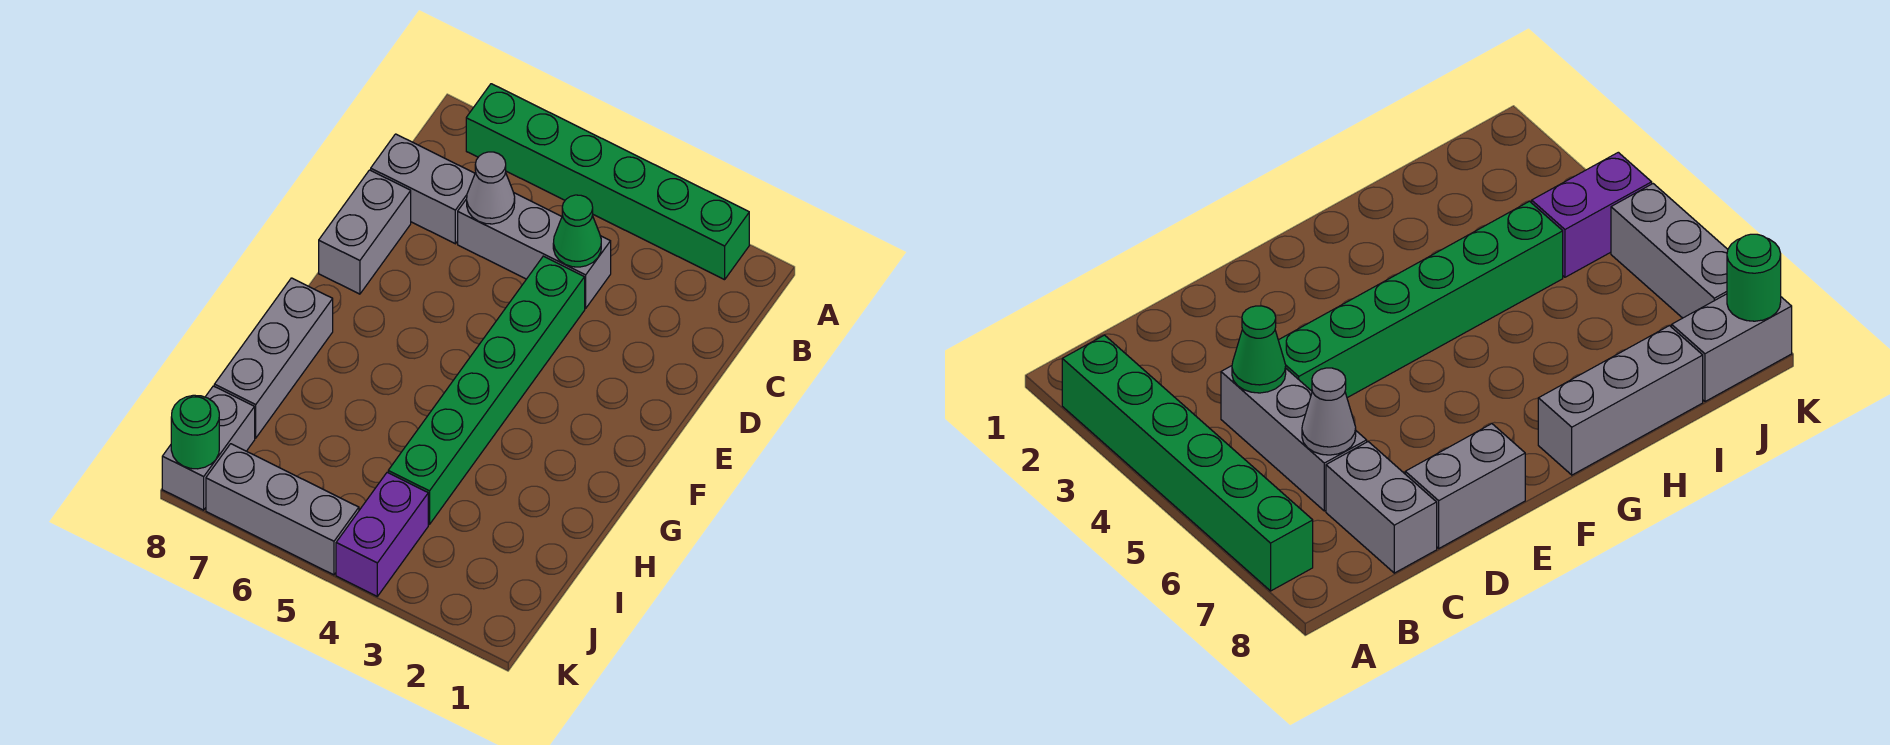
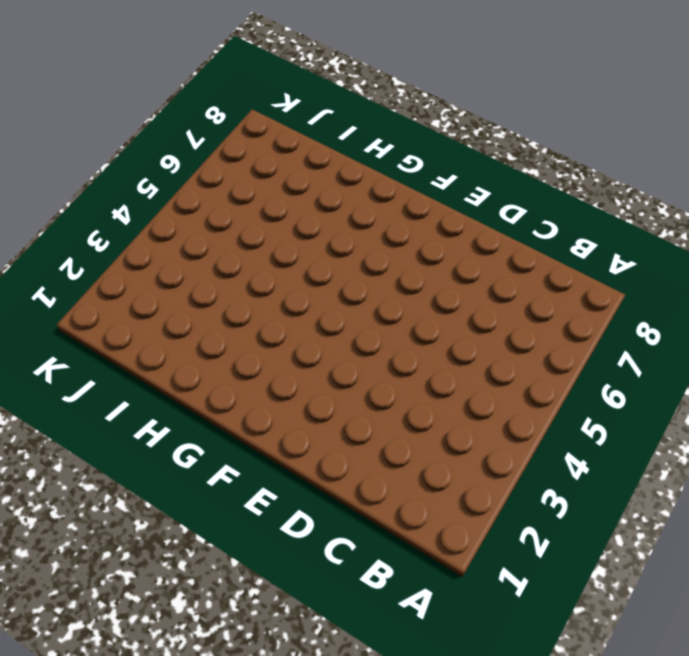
none -> green 1x6 brick [466,84,749,280]
none -> grey 1x3 brick [458,192,611,308]
none -> grey 1x2 brick [371,134,475,244]

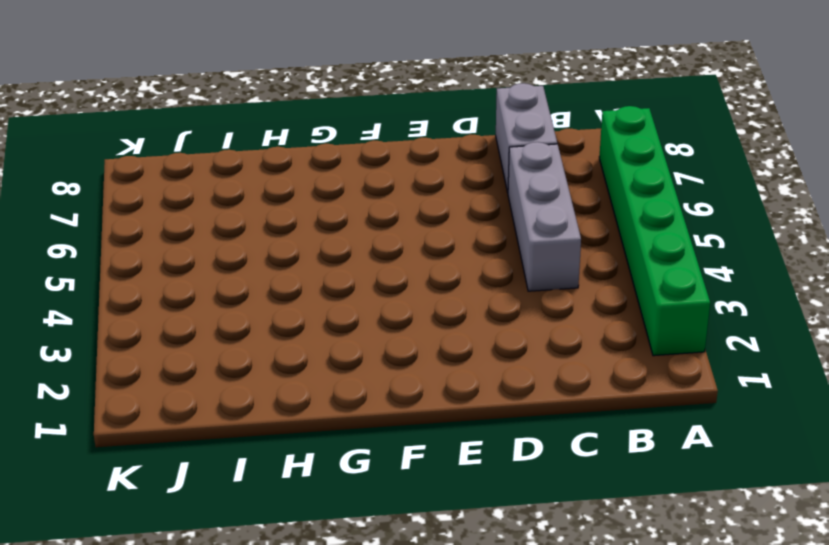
none -> green 1x6 brick [388,256,585,524]
none -> grey 1x2 brick [319,170,411,294]
none -> grey 1x3 brick [214,278,333,438]

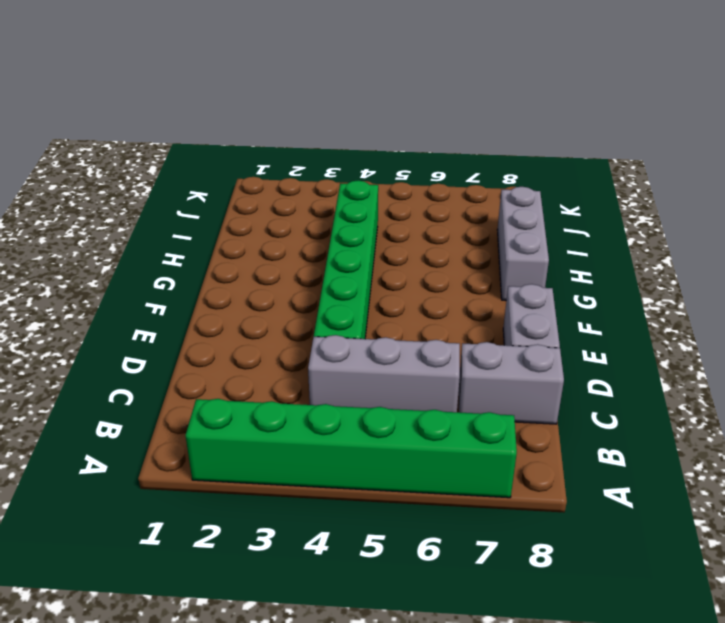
none -> purple 1x2 brick [336,472,428,596]
none -> grey 1x2 brick [162,386,255,510]
none -> grey 1x3 brick [206,444,359,575]

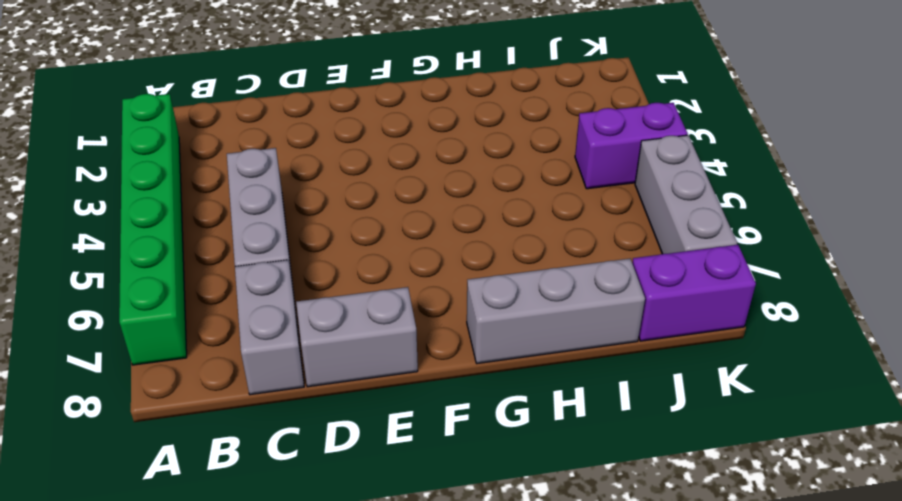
purple 1x2 brick [632,245,756,341] -> grey 1x2 brick [162,386,255,510]
none -> green 1x6 brick [388,256,585,524]
none -> green 1x1 cone [553,195,601,267]
none -> grey 1x1 cone [467,152,515,224]

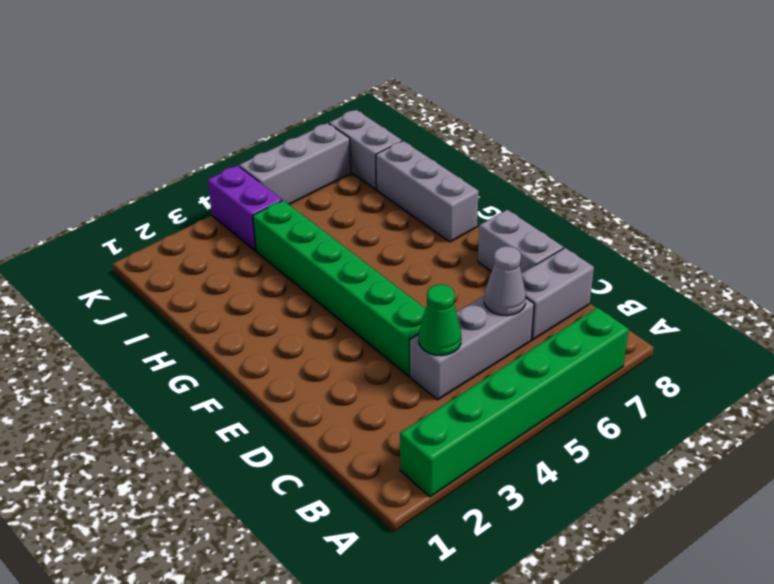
none -> green 1x1 round brick [171,395,219,469]

